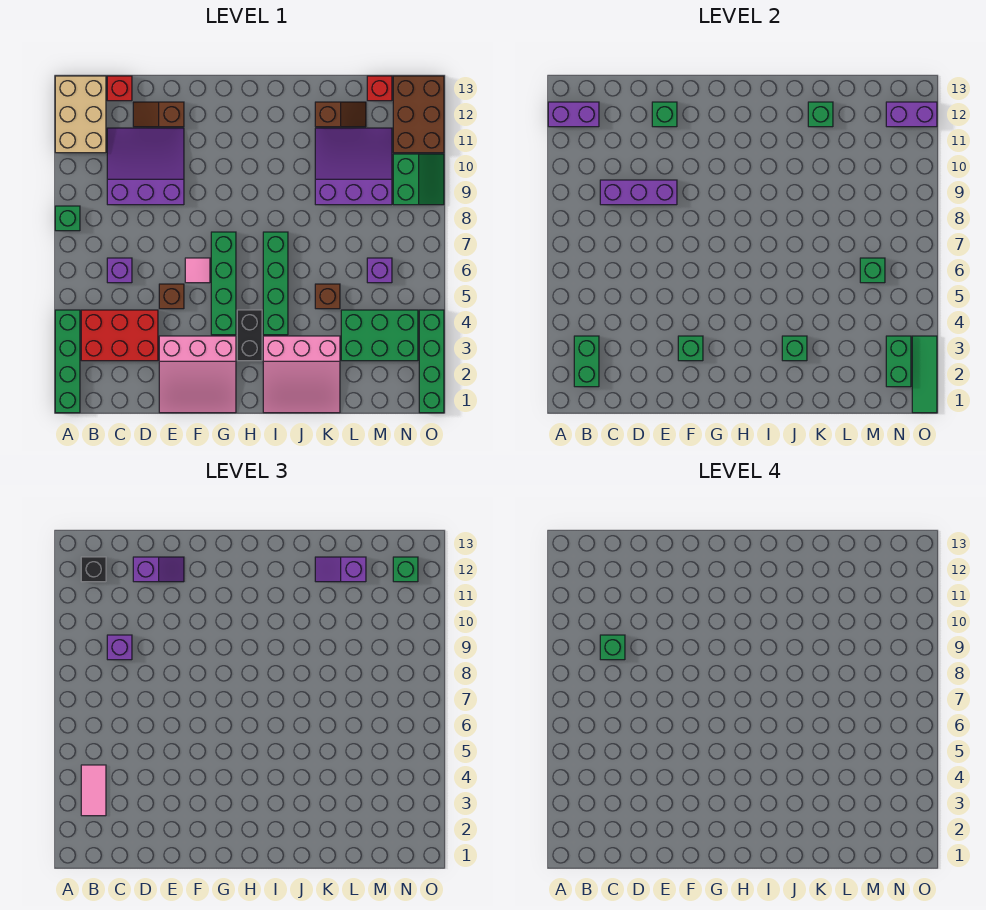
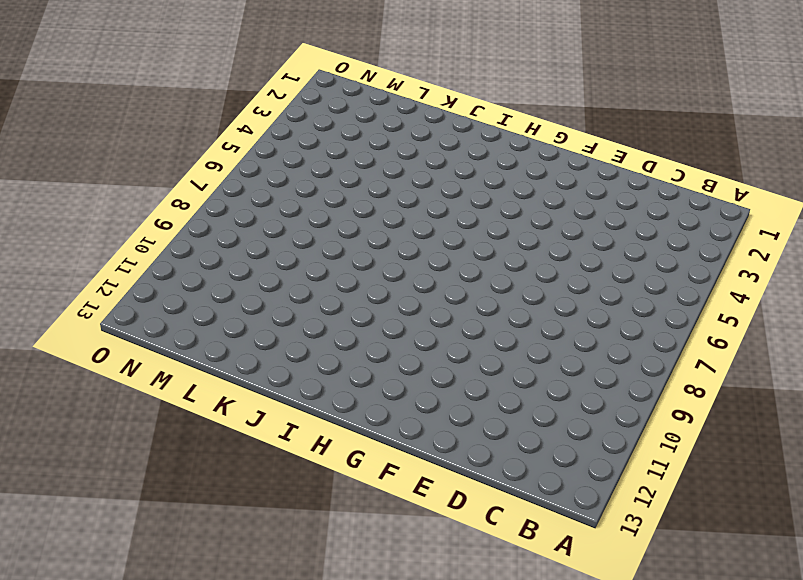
none -> green 1x4 brick [55,310,80,413]
none -> green 1x1 brick [55,206,80,231]
none -> tan 2x3 brick [55,76,106,153]
none -> red 2x3 brick [81,310,158,361]

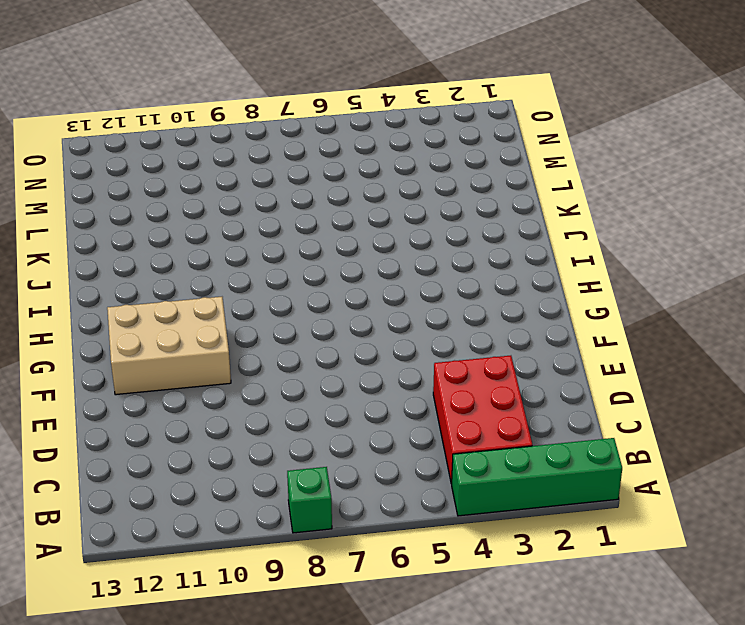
tan 2x3 brick [107,297,231,395] -> tan 2x3 brick moved to [55,76,106,153]
none -> purple 1x1 brick [107,258,132,283]
none -> purple 3x3 slope [107,128,184,205]
none -> red 1x1 brick [107,76,132,101]
none -> brown 1x2 slope [133,102,184,127]

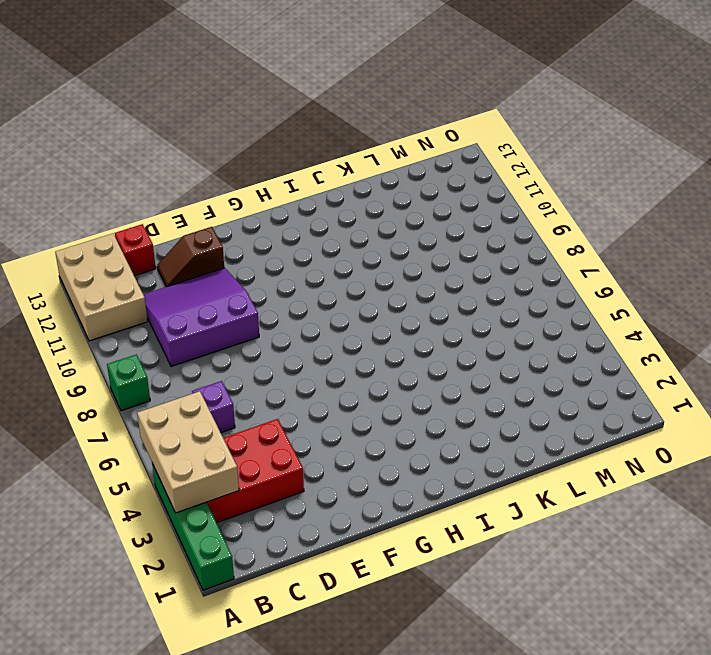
tan 2x3 brick [137,391,239,513] -> green 1x2 brick [574,336,599,387]
none -> pink 3x3 slope [159,336,236,413]
none -> brown 1x1 brick [159,284,184,309]
none -> pink 1x1 tile [185,258,210,283]
none -> green 1x4 brick [211,232,236,335]

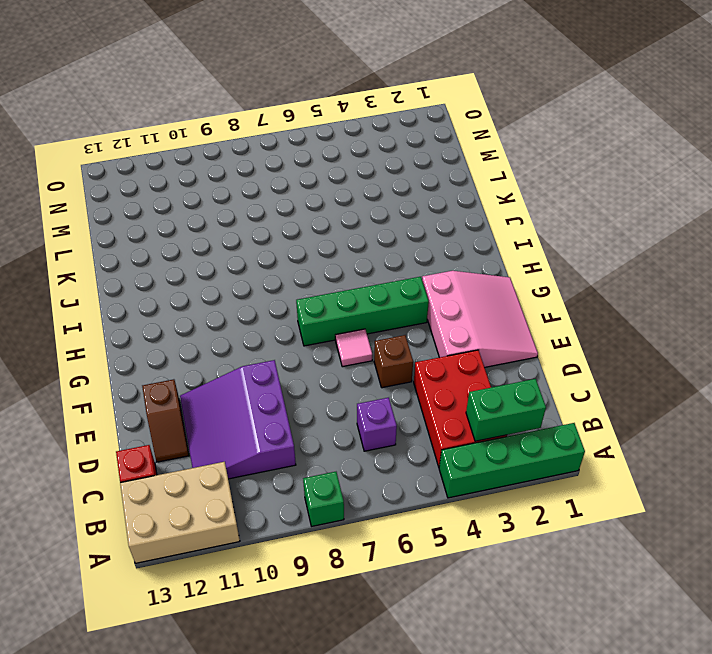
none -> black 1x2 brick [237,310,262,361]
none -> pink 3x3 slope [263,336,340,413]
none -> green 1x4 brick [263,232,288,335]
none -> brown 1x1 brick [315,284,340,309]

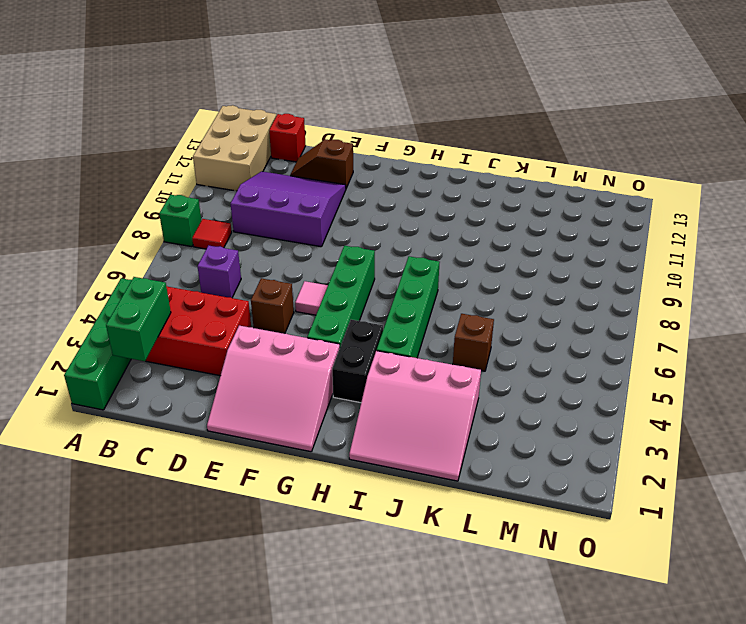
red 1x1 tile [192,219,232,249] -> none
none -> purple 3x3 slope [315,128,392,205]
none -> brown 1x2 slope [315,102,366,127]
none -> green 2x3 brick [341,310,418,361]
none -> purple 1x1 brick [367,258,392,283]

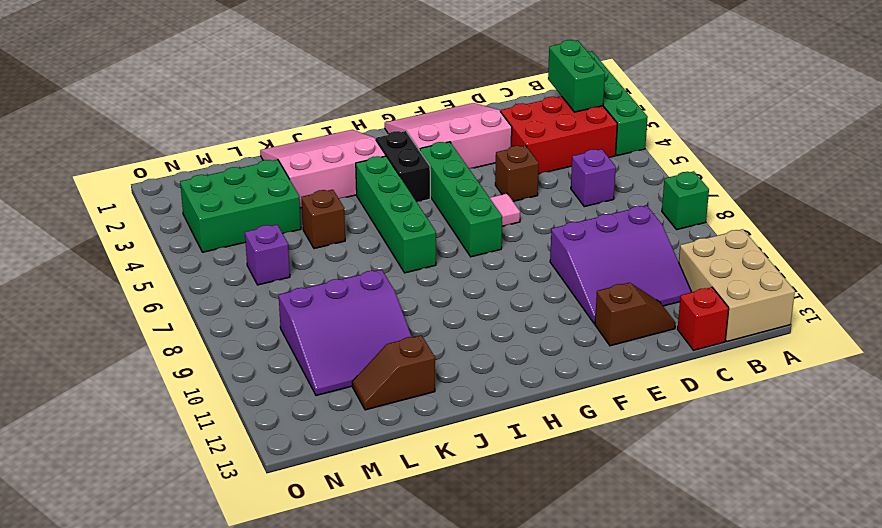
none -> red 1x1 brick [367,76,392,101]
none -> green 2x2 slope [393,154,444,205]
none -> brown 2x3 brick [393,76,444,153]
none -> green 1x4 brick [419,310,444,413]

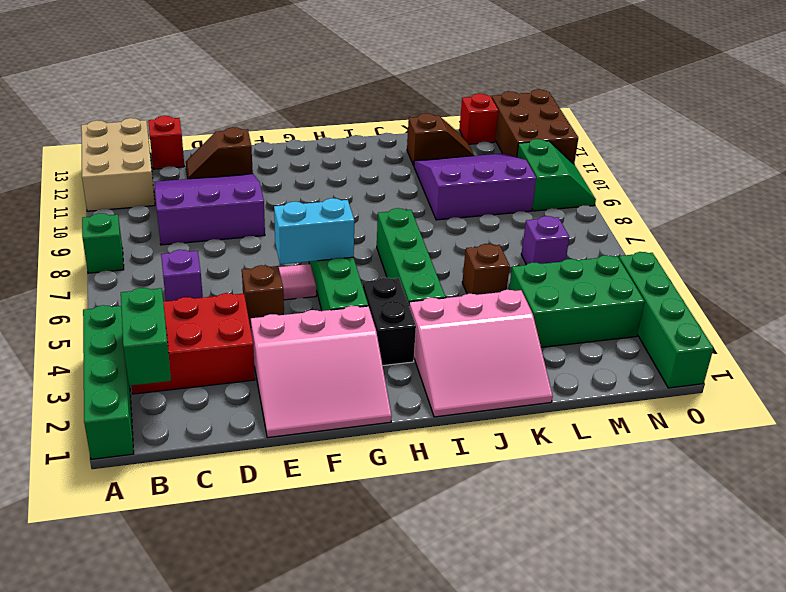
cyan 1x2 brick [274,198,354,264] -> none
none -> purple 1x2 brick [548,102,599,127]
none -> purple 1x3 brick [600,180,677,205]
none -> green 1x1 brick [652,102,677,127]
none -> green 1x1 brick [678,336,703,361]

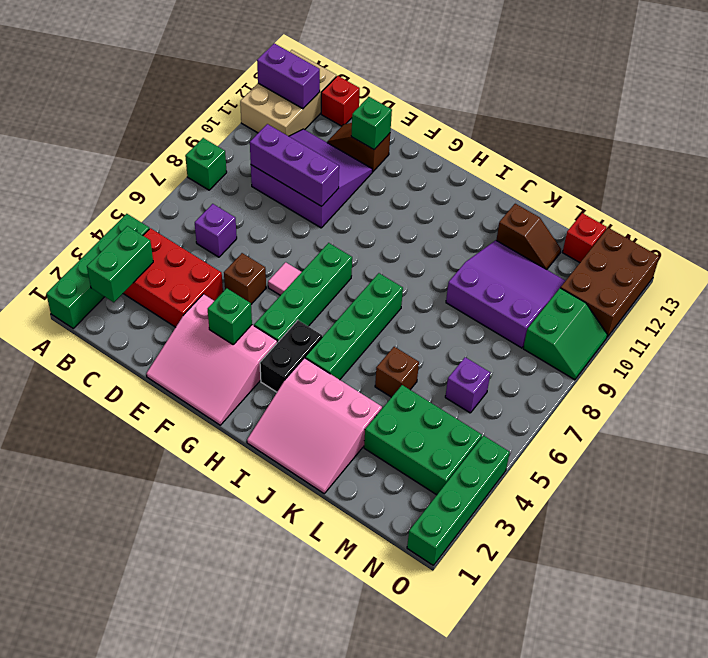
none -> green 1x1 brick [782,336,807,361]
none -> green 1x1 brick [808,102,833,127]
none -> green 1x1 brick [860,258,885,283]
none -> green 1x2 brick [886,336,911,387]

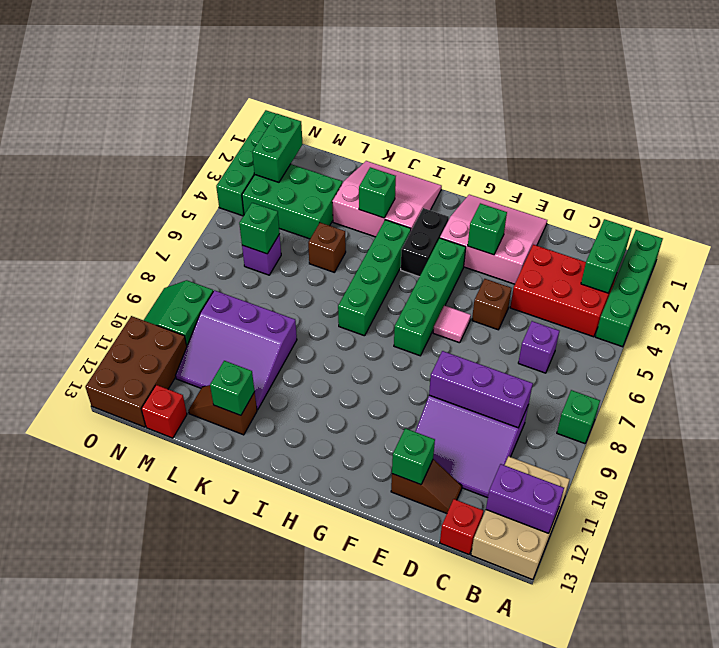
none -> purple 1x2 brick [886,102,937,127]
none -> green 1x3 tile [912,336,937,413]
none -> pink 1x2 tile [81,765,106,816]
none -> black 1x1 brick [81,557,106,582]

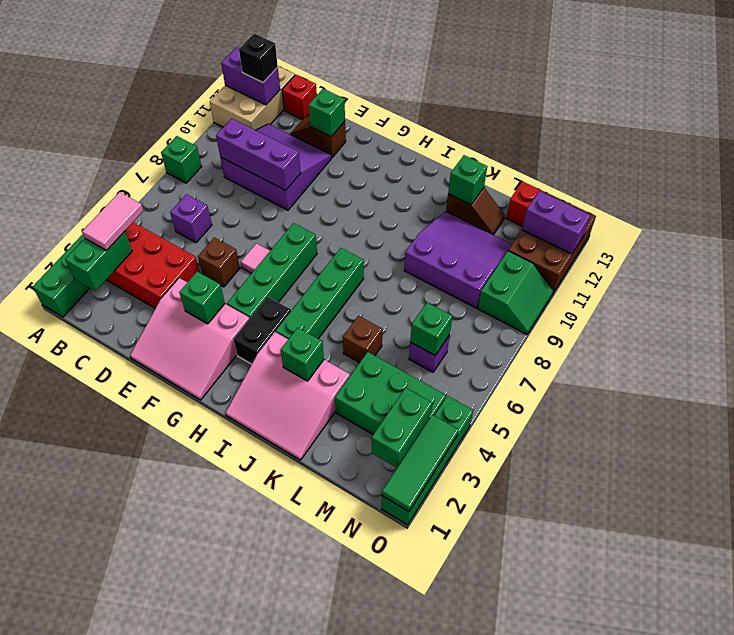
none -> purple 1x1 brick [107,635,132,660]
none -> purple 1x2 slope [133,557,184,582]
none -> purple 1x2 slope [315,557,366,582]
none -> green 1x1 brick [393,557,418,582]

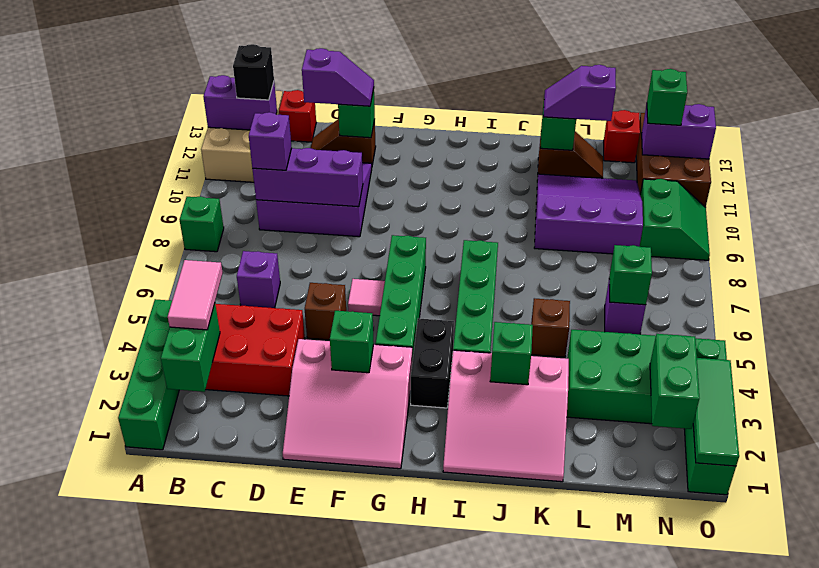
none -> green 1x1 brick [600,635,625,660]

